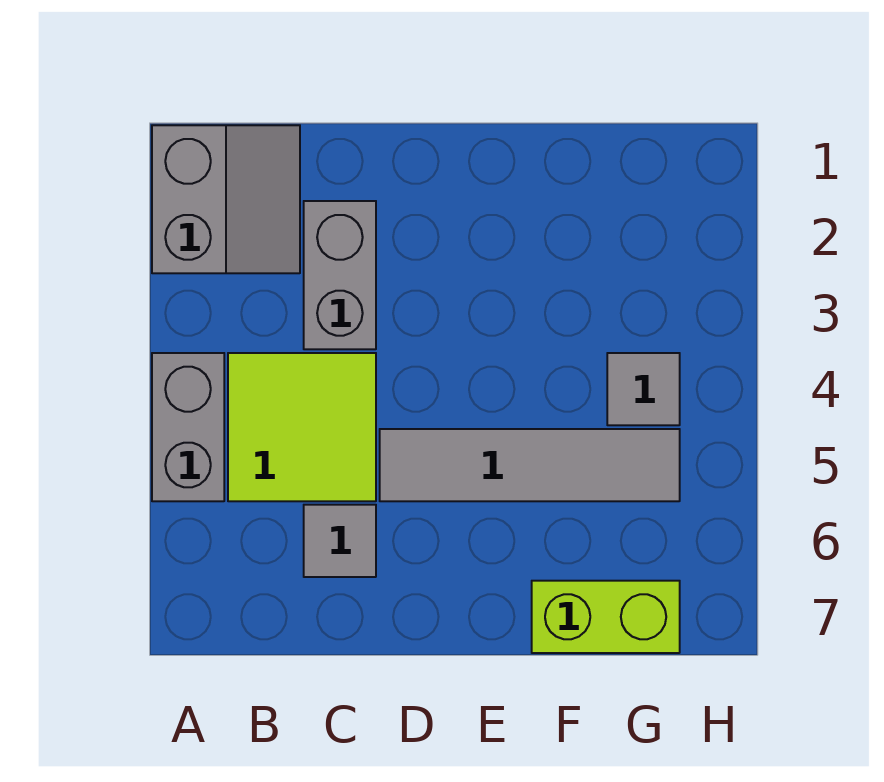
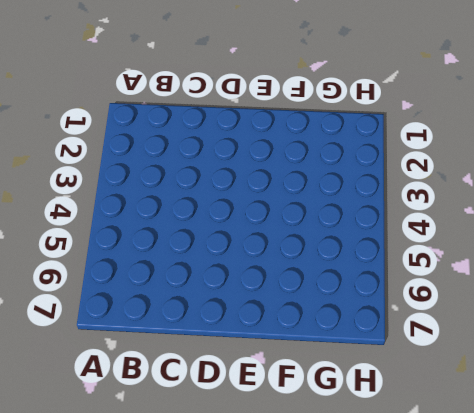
none -> grey 2x2 slope [152,125,300,273]
none -> grey 1x2 brick [152,353,224,501]

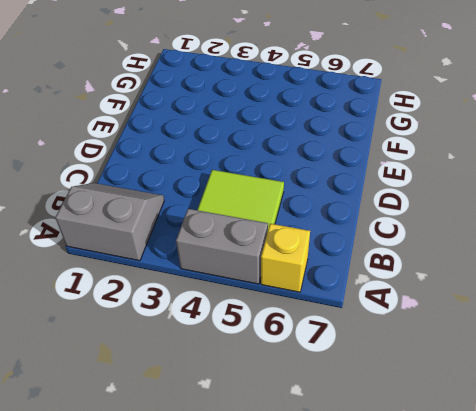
yellow 1x1 brick [261,224,310,292] -> none
none -> grey 1x2 brick [304,201,376,349]
none -> grey 1x1 tile [304,505,376,577]

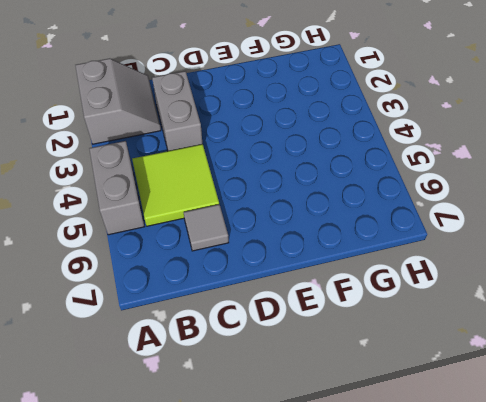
none -> grey 1x4 tile [380,429,680,501]
none -> lime 1x2 brick [532,581,680,653]

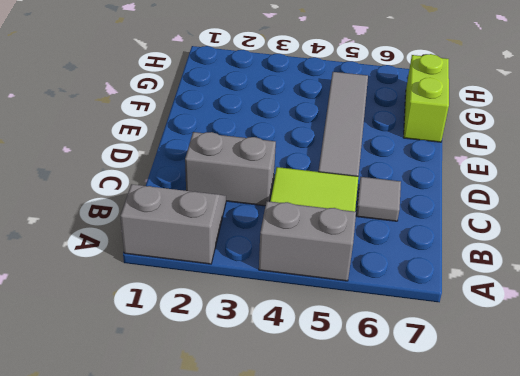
none -> grey 1x1 tile [607,353,680,425]

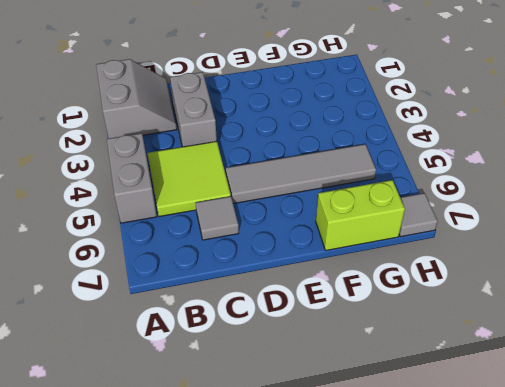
grey 1x1 tile [399,193,438,237] -> grey 1x1 tile moved to [607,353,680,425]

